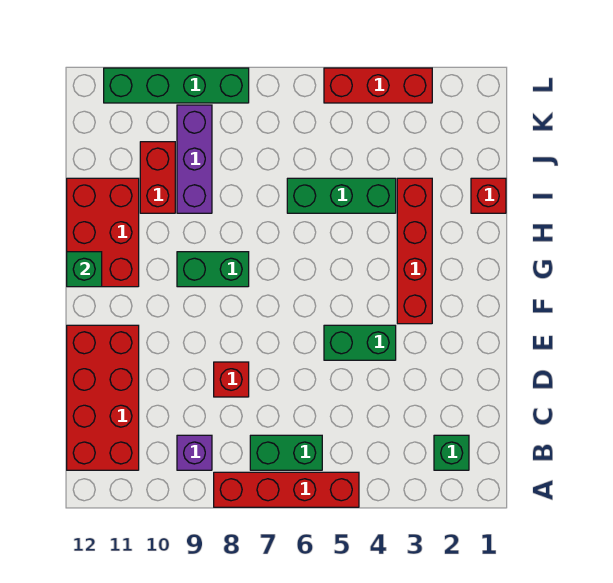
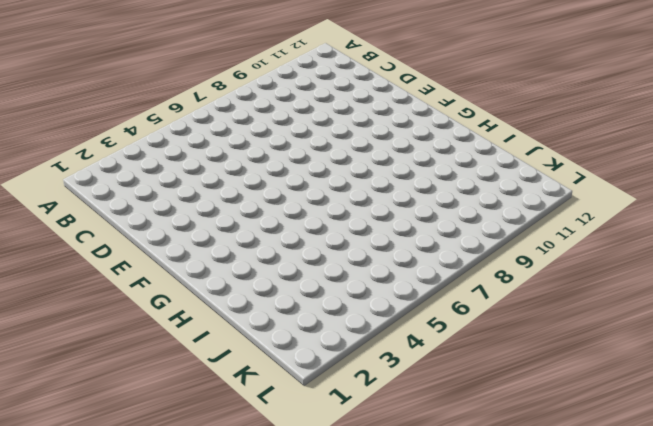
none -> red 1x4 brick [214,472,359,507]
none -> green 1x1 brick [434,435,469,470]
none -> green 1x2 brick [250,435,322,470]

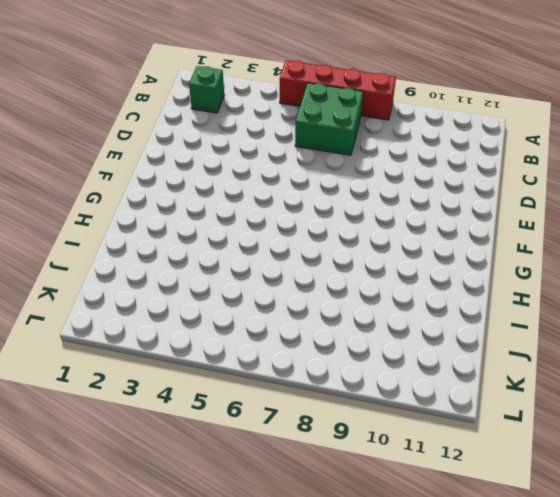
green 2x2 brick [295,83,363,155] -> green 1x2 brick [250,435,322,470]
none -> purple 1x1 brick [177,435,212,470]
none -> red 2x4 brick [67,325,139,470]
none -> red 1x1 brick [214,362,249,397]

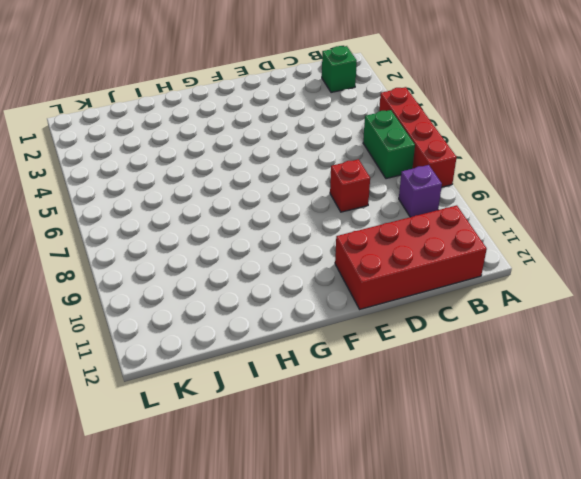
none -> green 1x2 brick [324,325,396,360]
none -> red 1x4 brick [397,178,432,324]
none -> green 1x2 brick [177,252,249,287]

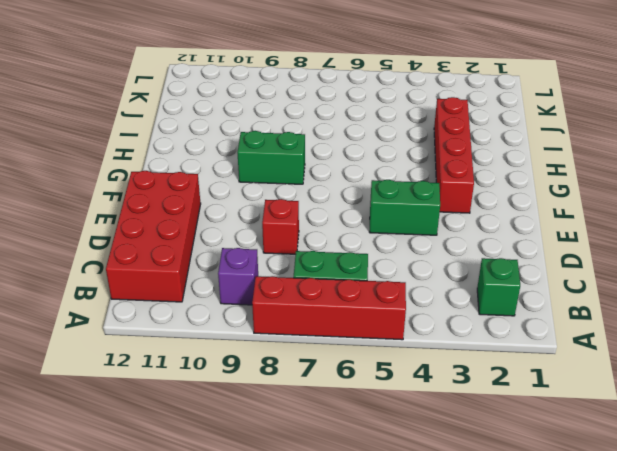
none -> red 2x3 brick [67,178,139,287]
none -> red 1x1 brick [471,178,506,213]
none -> green 1x3 brick [287,178,396,213]

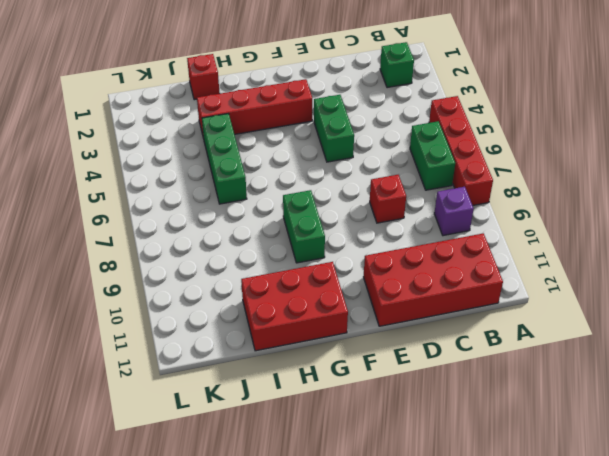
none -> purple 1x3 brick [177,105,212,213]
none -> red 1x2 brick [140,142,175,213]
none -> red 1x3 brick [324,68,432,103]

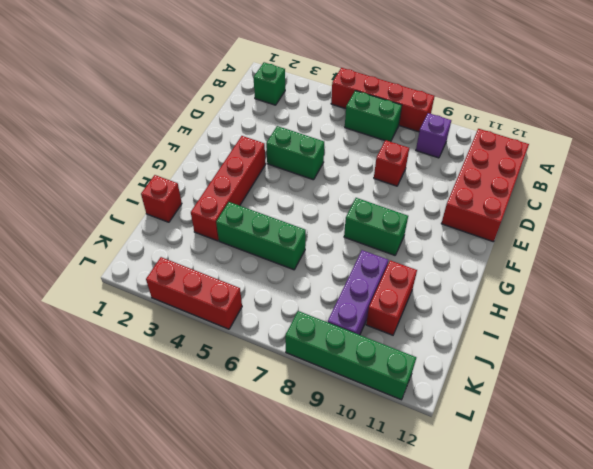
none -> red 2x3 brick [67,178,139,287]
none -> green 1x1 brick [67,252,102,287]

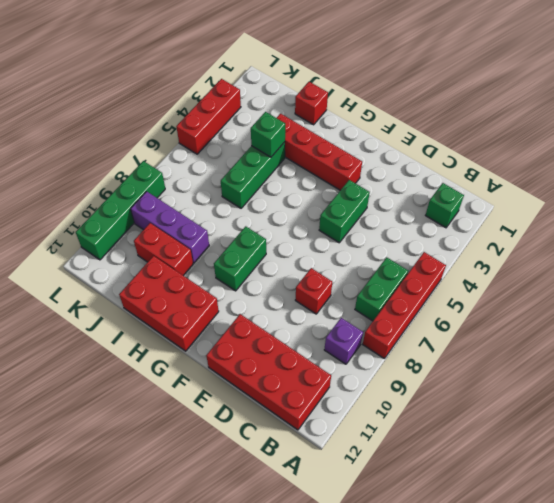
green 1x1 brick [251,112,285,157] -> green 1x1 brick moved to [67,252,102,287]

